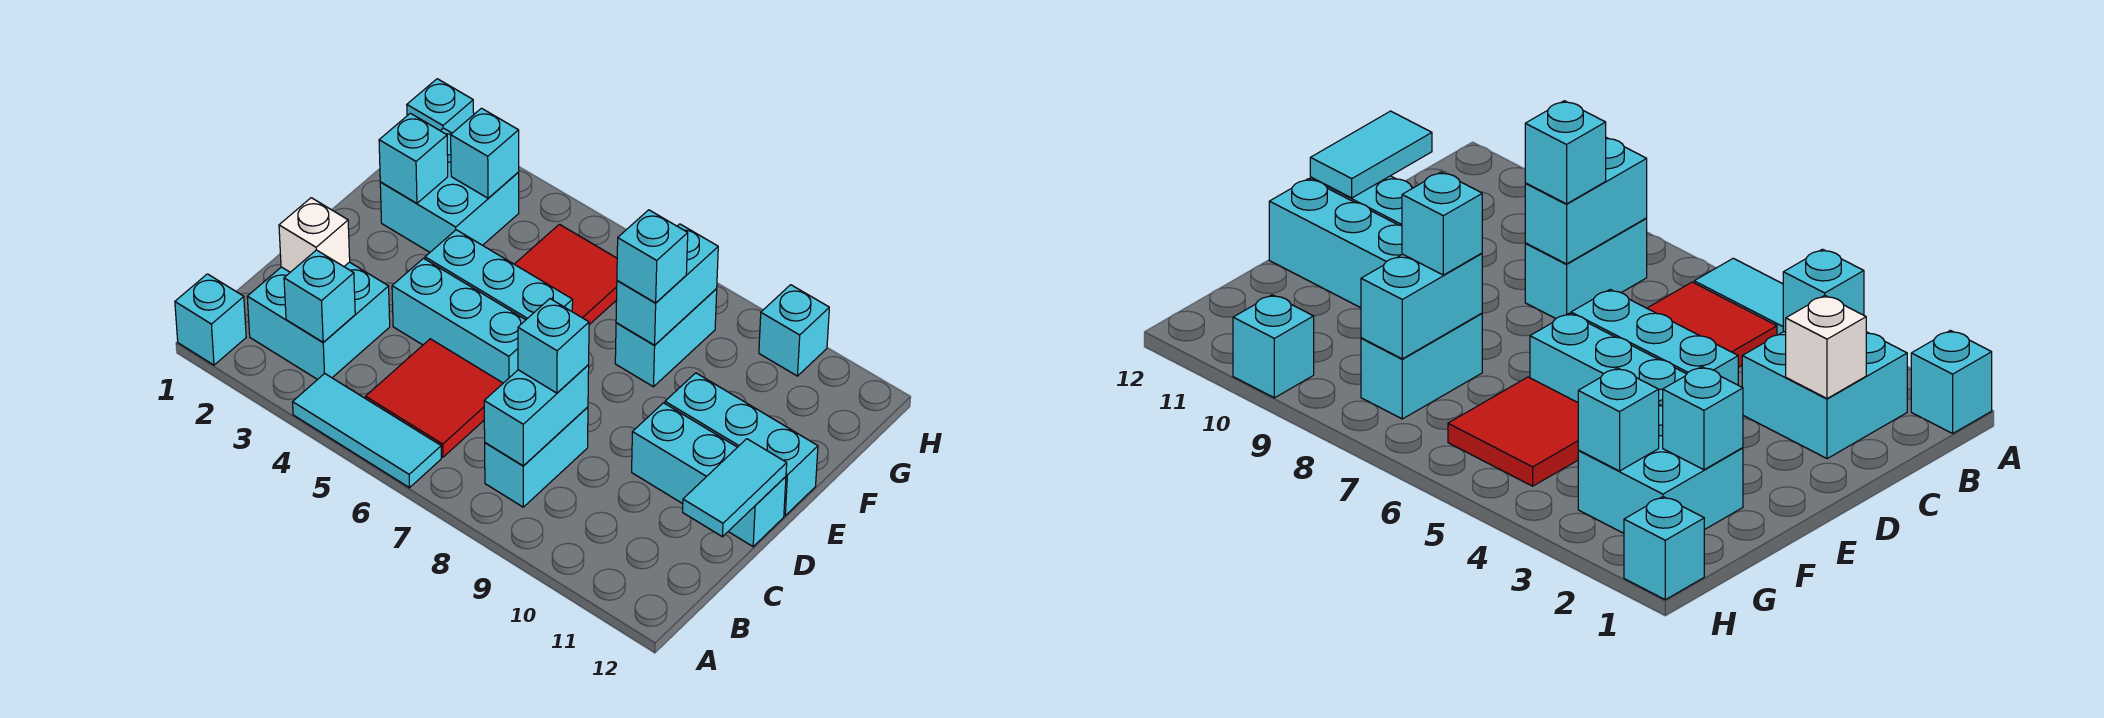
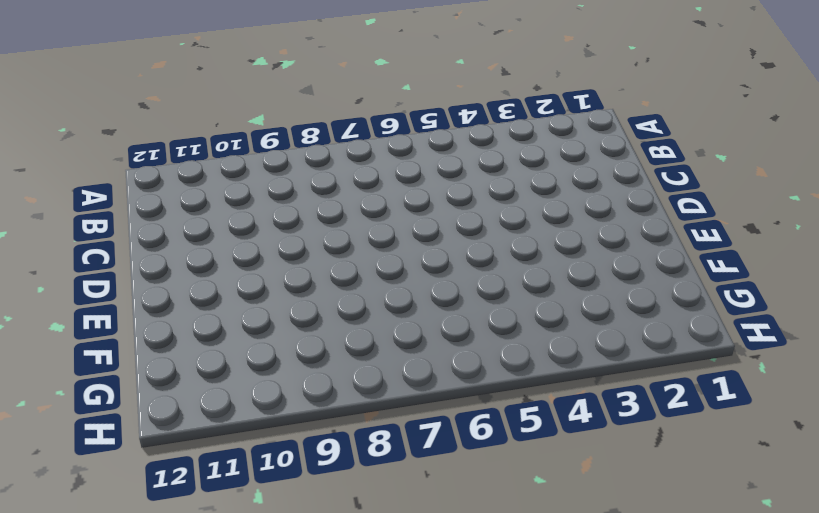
none -> cyan 1x1 brick [175,274,246,365]
none -> cyan 1x3 tile [293,374,441,488]
none -> cyan 2x2 brick [247,262,390,380]

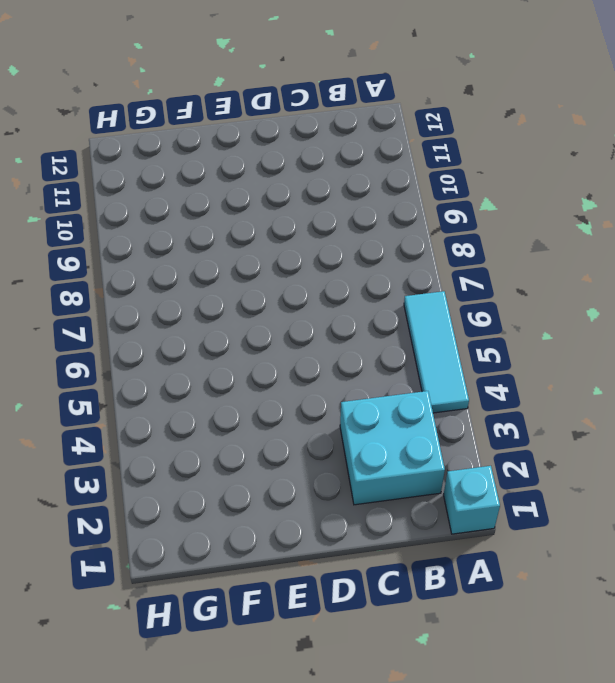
none -> red 2x2 tile [365,339,503,457]
none -> cyan 1x2 brick [485,407,588,507]
none -> cyan 1x3 brick [392,258,525,383]

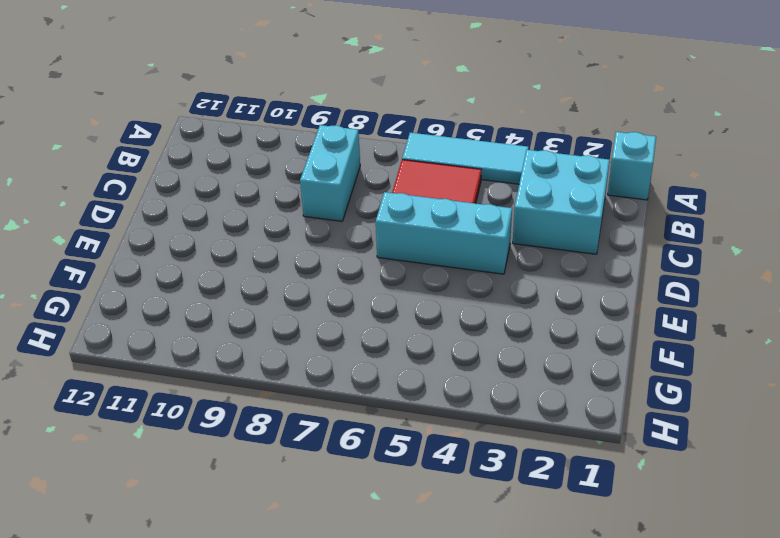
none -> cyan 1x3 brick [632,403,786,547]
none -> cyan 1x3 brick [425,230,573,320]
none -> cyan 1x3 brick [665,373,818,516]

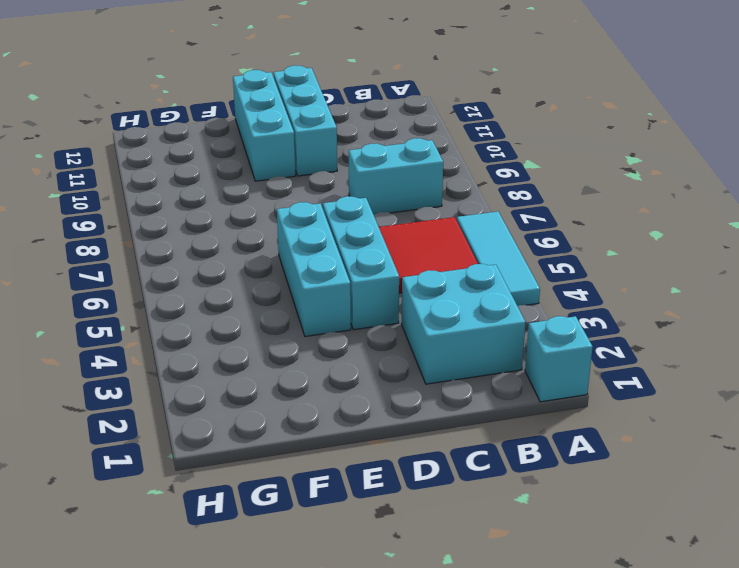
none -> cyan 2x2 brick [380,128,519,252]
none -> red 2x2 tile [514,224,617,325]
none -> cyan 1x2 brick [615,289,717,387]

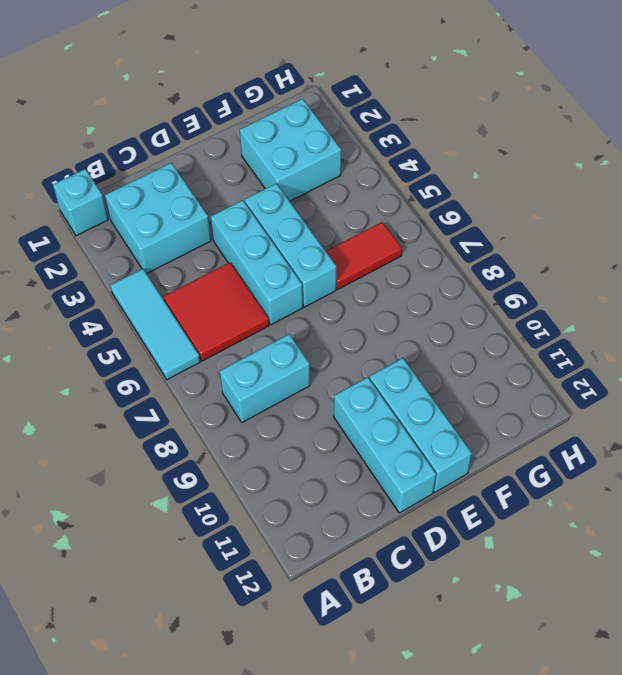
red 1x2 tile [326,222,402,289] -> red 2x2 tile [514,224,617,325]
none -> cyan 1x2 brick [615,289,717,387]
none -> cyan 1x1 brick [407,79,474,133]
none -> cyan 1x1 brick [759,285,829,376]

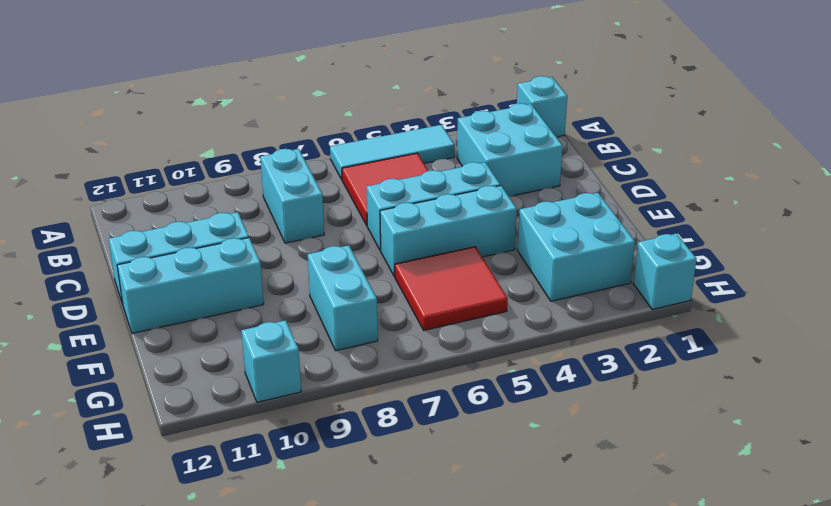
none -> cyan 1x1 brick [284,250,355,342]
none -> cyan 1x2 brick [484,365,589,466]
none -> white 1x1 brick [279,198,350,272]

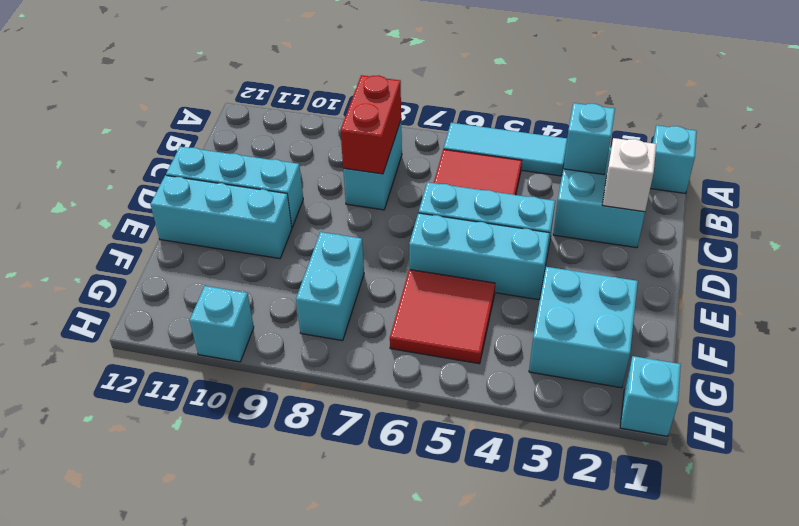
red 1x2 brick [340,75,401,174] -> cyan 1x2 brick [484,365,589,466]
none -> cyan 1x2 tile [683,439,787,537]
none -> cyan 1x1 brick [379,113,448,203]
none -> cyan 1x2 brick [616,224,718,345]

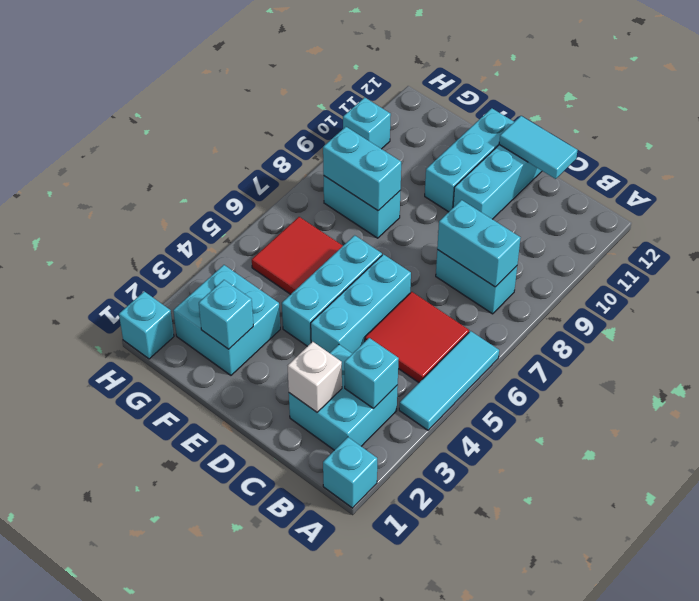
none -> cyan 1x1 brick [451,108,519,198]
none -> cyan 1x1 brick [518,299,589,393]
none -> cyan 1x1 brick [617,210,688,303]

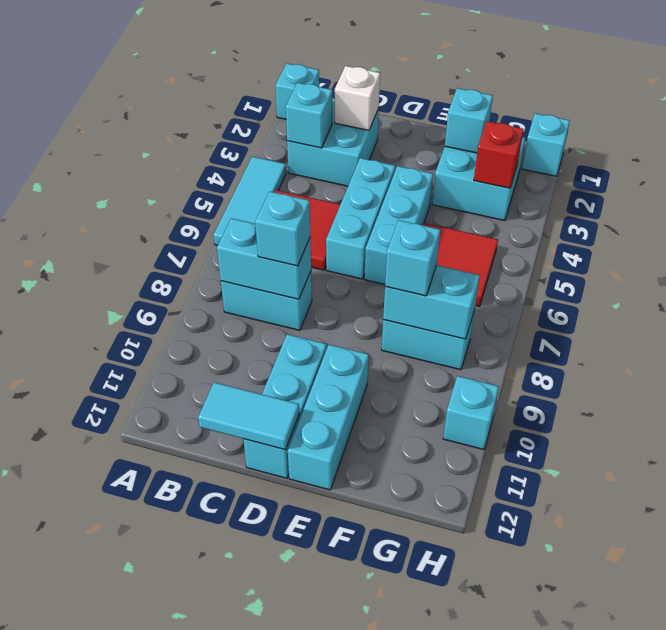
red 1x1 brick [474,121,524,188] -> cyan 1x1 brick [451,108,519,198]

